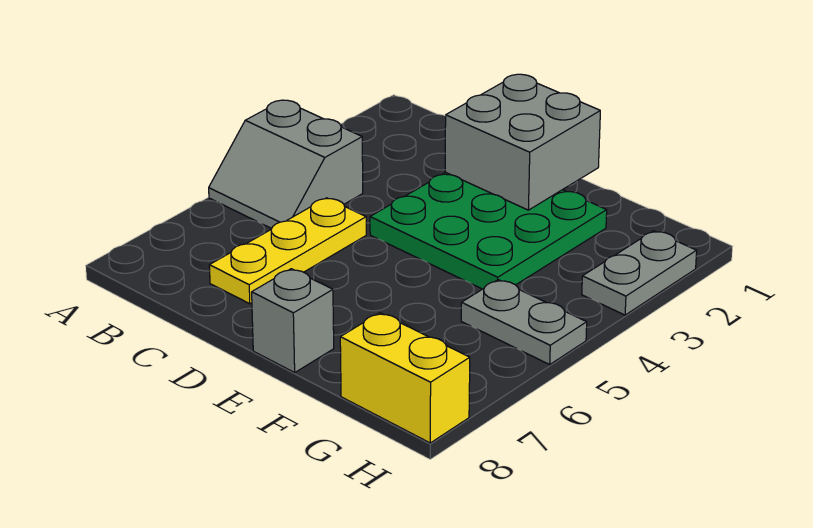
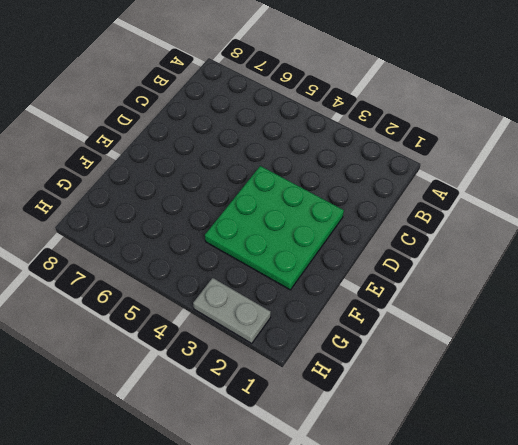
none -> grey 2x2 slope [209,100,363,229]
none -> yellow 1x3 plate [209,198,366,304]

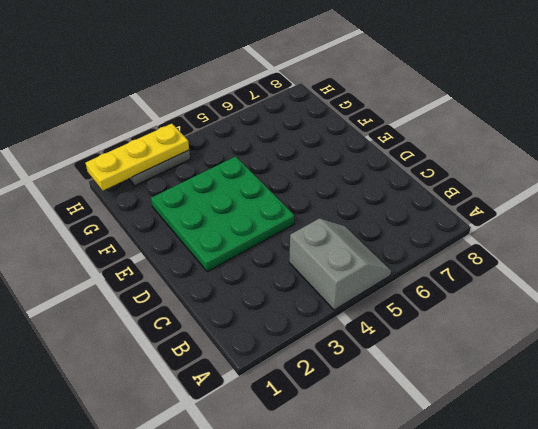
yellow 1x3 plate [86,124,189,190] -> yellow 1x3 plate moved to [209,198,366,304]
none -> grey 1x1 brick [252,269,334,372]
none -> grey 1x2 plate [461,280,587,364]

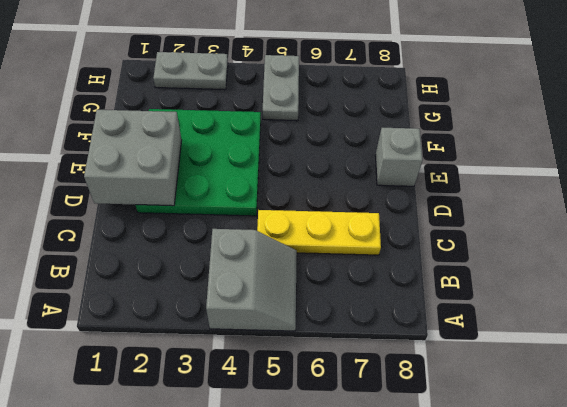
none -> yellow 1x2 brick [340,313,470,443]

